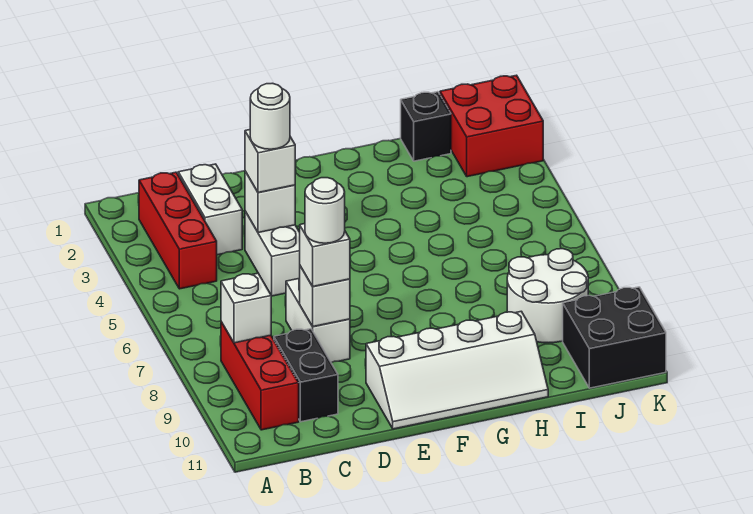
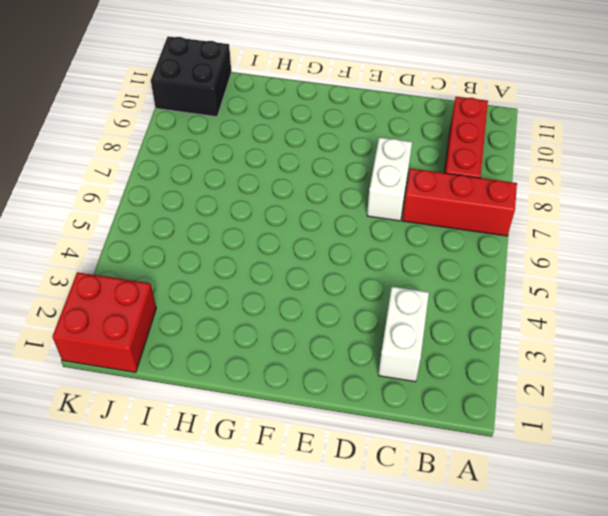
red 1x3 brick [402,168,517,236] -> red 1x3 brick turned to [139,172,217,289]
none -> black 1x2 brick [274,329,338,422]
none -> white 1x2 brick [245,211,300,296]
none -> white 2x4 slope [366,311,548,429]

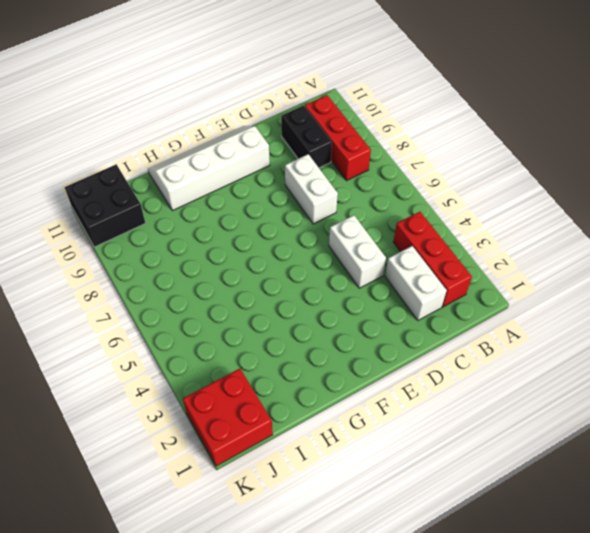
none -> black 1x1 brick [401,92,451,161]
none -> white 2x2 round brick [507,249,588,343]
none -> white 1x1 brick [221,273,271,343]

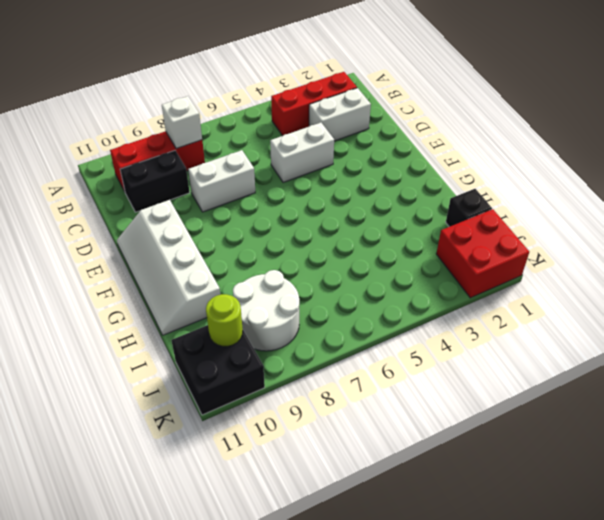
lime 1x1 round brick [206,294,243,346] -> none
none -> white 1x1 brick [245,171,295,233]
none -> white 1x1 brick [300,266,350,326]
none -> white 1x1 brick [245,130,295,193]

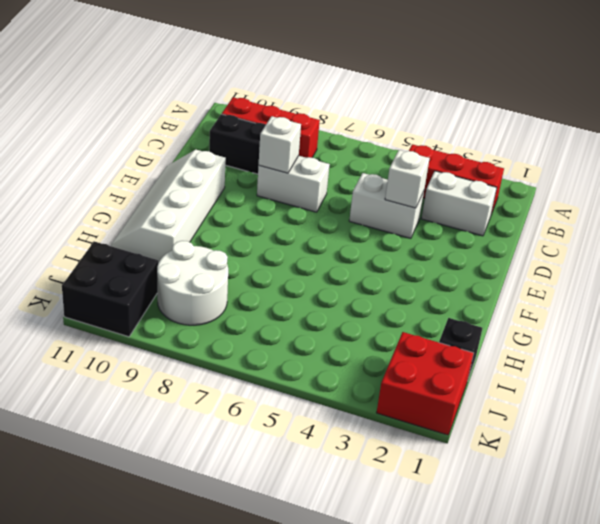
none -> white 1x1 brick [221,273,271,343]
none -> white 1x1 brick [245,130,295,193]
none -> white 1x1 brick [300,224,350,286]

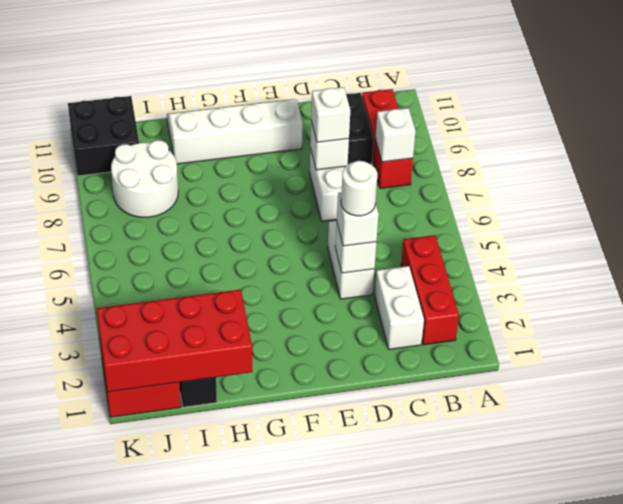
red 2x4 brick [96,289,253,392] -> none
none -> white 1x1 round brick [305,178,345,243]

